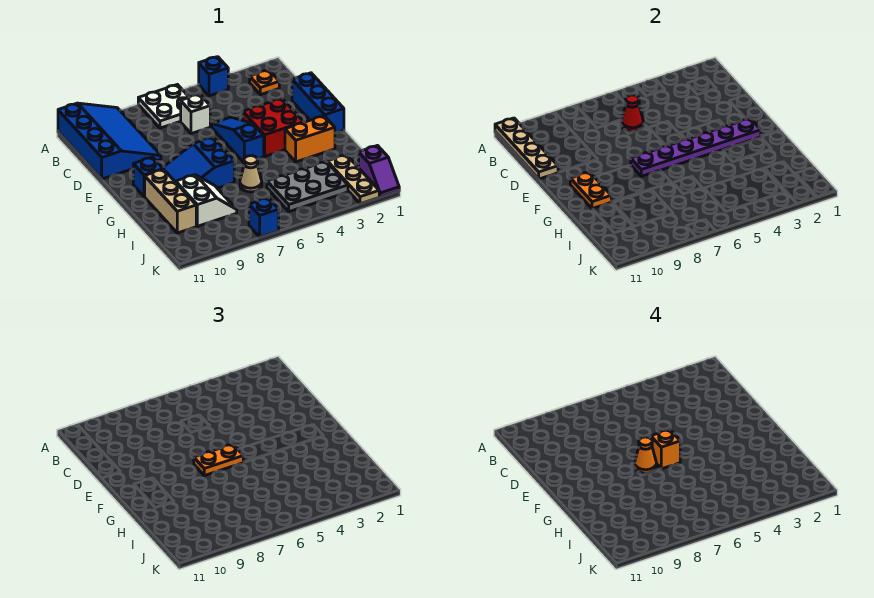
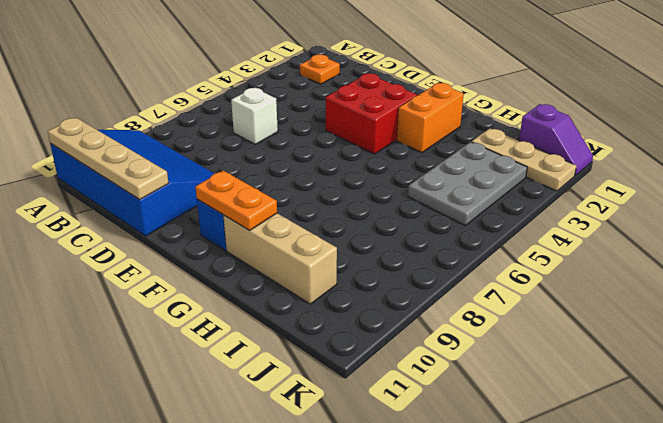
none -> blue 1x1 brick [199,57,228,96]
none -> white 2x2 plate [138,85,189,128]
none -> blue 1x3 brick [292,73,344,133]

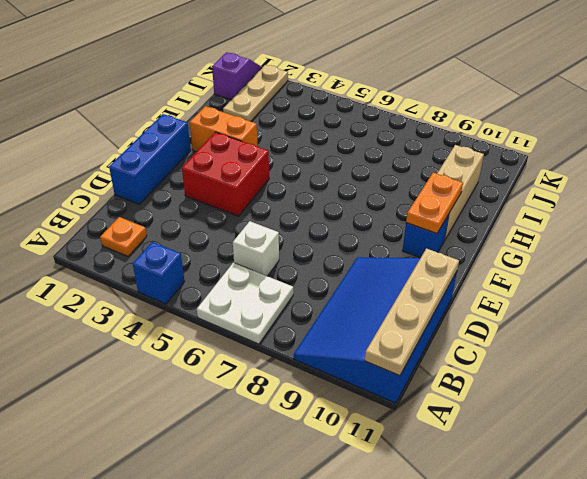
none -> blue 1x3 slope [212,117,264,162]
none -> blue 2x3 slope [163,137,234,188]
none -> tan 1x1 cone [240,156,262,192]

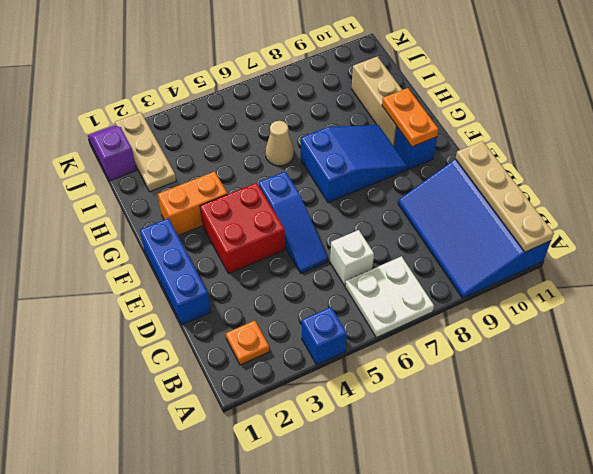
none -> white 2x2 slope [176,175,237,226]
none -> grey 2x3 plate [267,161,348,212]
none -> blue 1x1 brick [249,198,279,237]

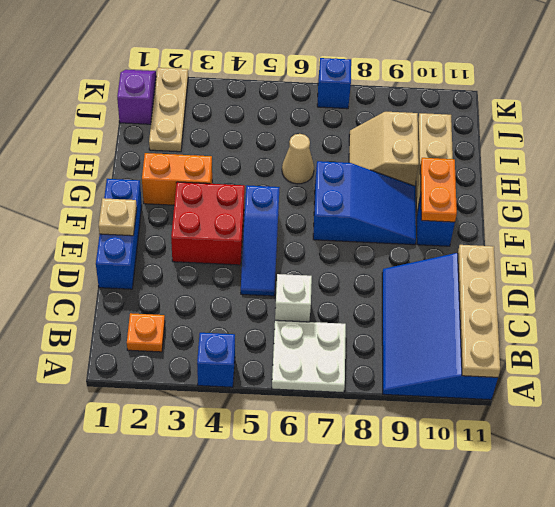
tan 1x1 plate [99,198,137,236] -> none
tan 2x2 slope [349,112,419,186] -> white 2x2 slope [176,175,237,226]
none -> grey 2x3 plate [267,161,348,212]
none -> red 1x1 cone [622,95,643,131]
none -> purple 1x6 plate [631,119,761,176]

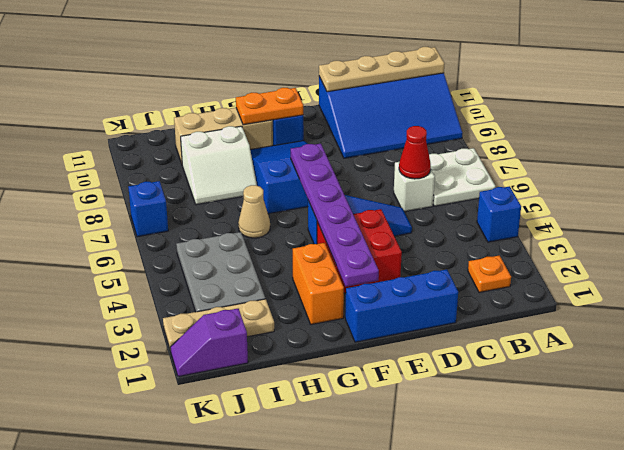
none -> orange 1x2 plate [194,444,243,476]
none -> orange 1x1 brick [651,430,680,469]
none -> orange 1x1 cone [635,437,656,473]

